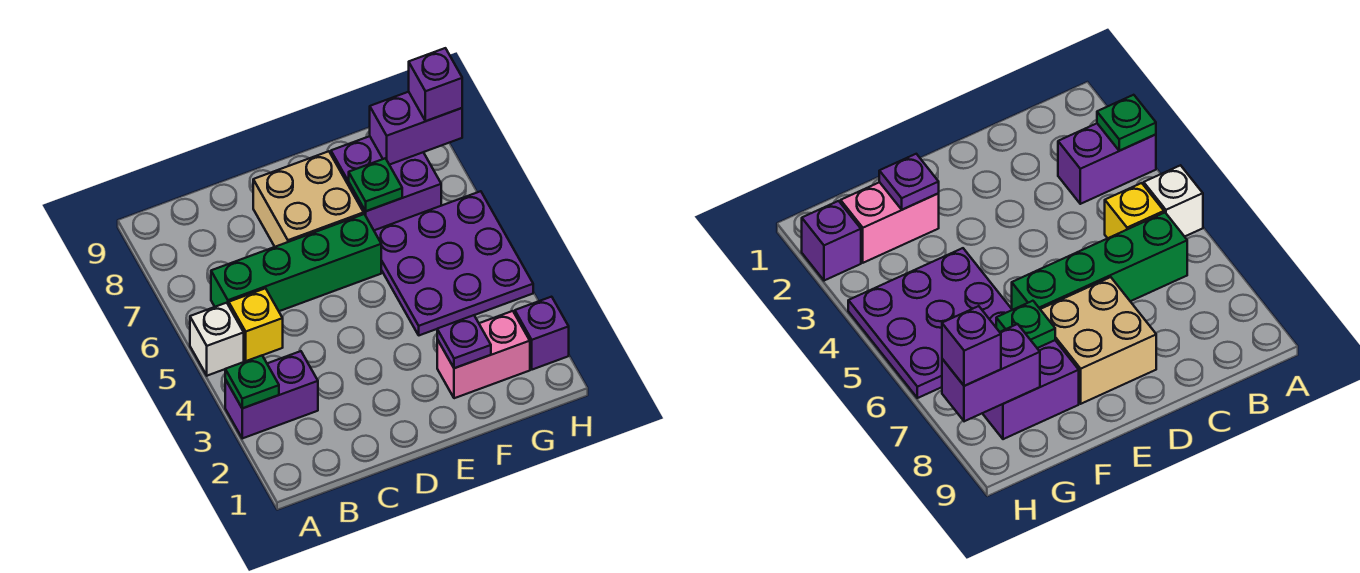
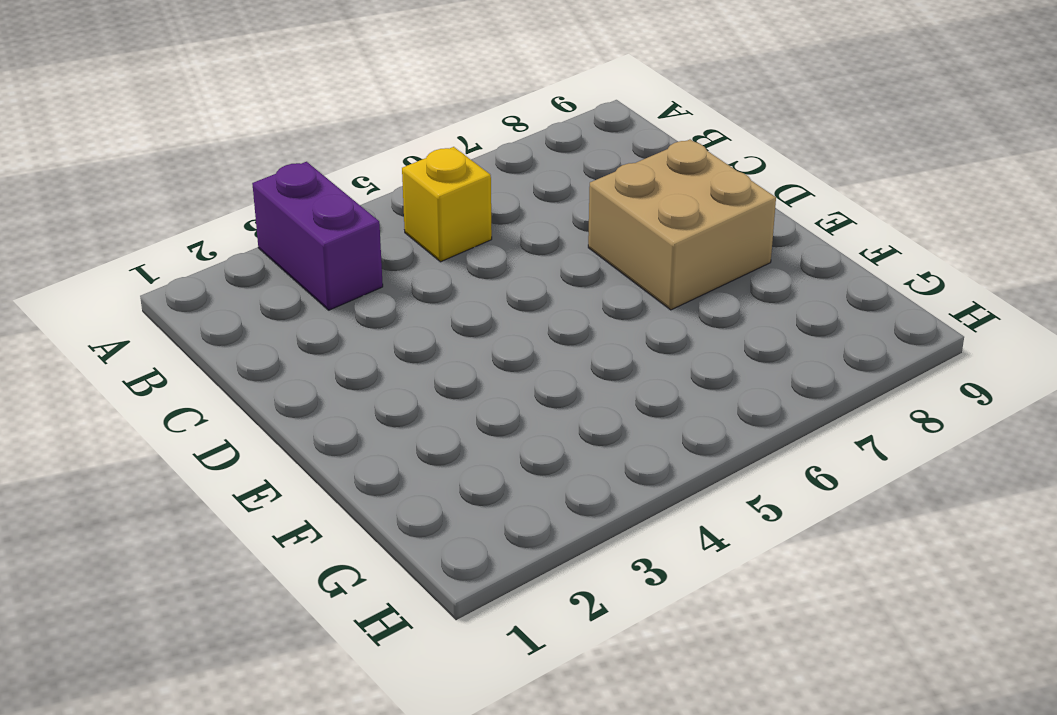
none -> white 1x1 brick [190,303,244,376]
none -> green 1x4 brick [211,214,381,311]
none -> pink 1x2 brick [437,311,530,398]

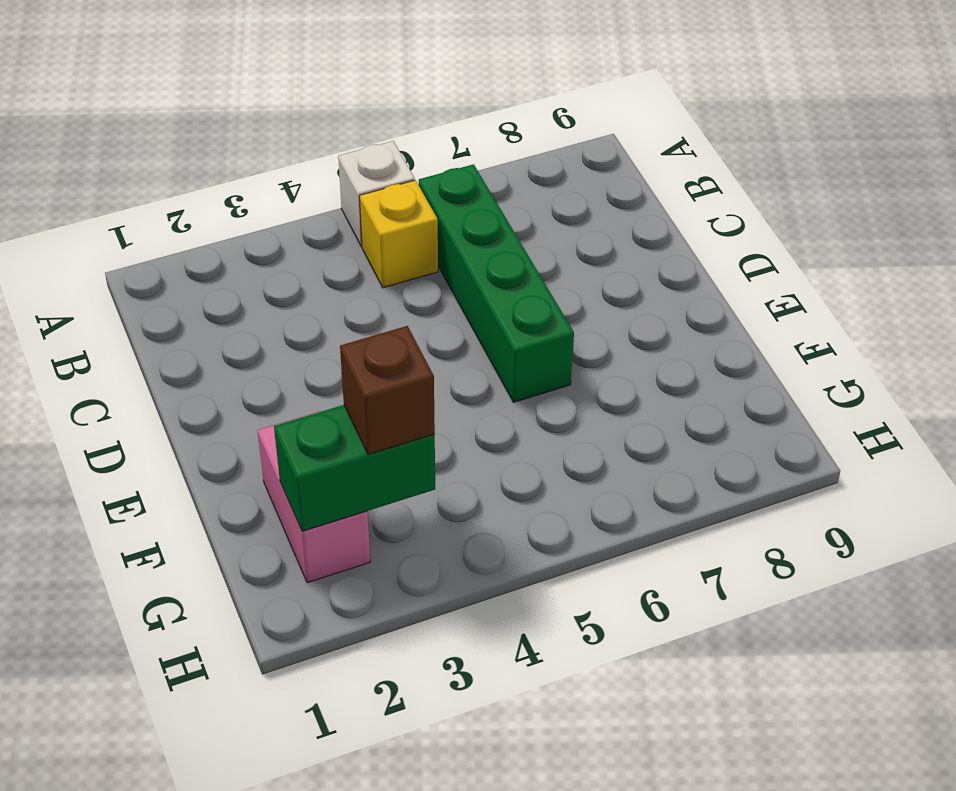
green 1x2 brick [274,405,435,531] -> none
brown 1x1 brick [340,326,435,455] -> none
none -> purple 1x2 brick [225,351,318,438]
none -> tan 2x2 brick [253,151,364,247]
none -> purple 3x3 plate [374,191,533,335]

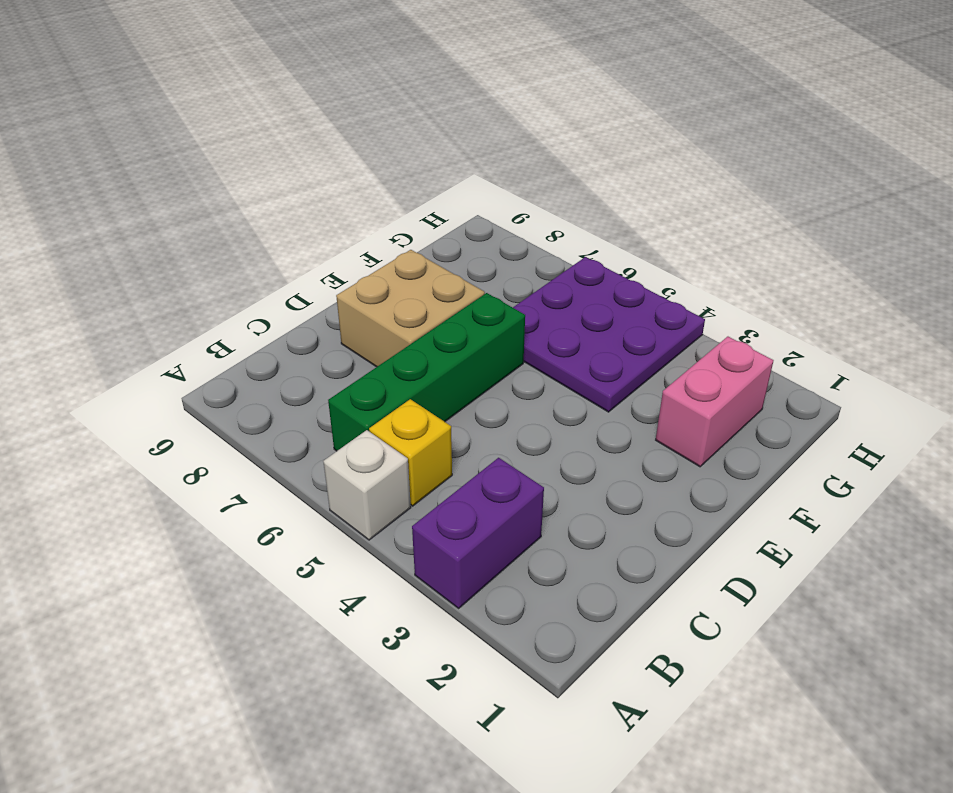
none -> purple 2x2 brick [331,136,441,230]
none -> purple 1x1 brick [515,297,569,370]
none -> green 1x1 plate [225,356,279,408]

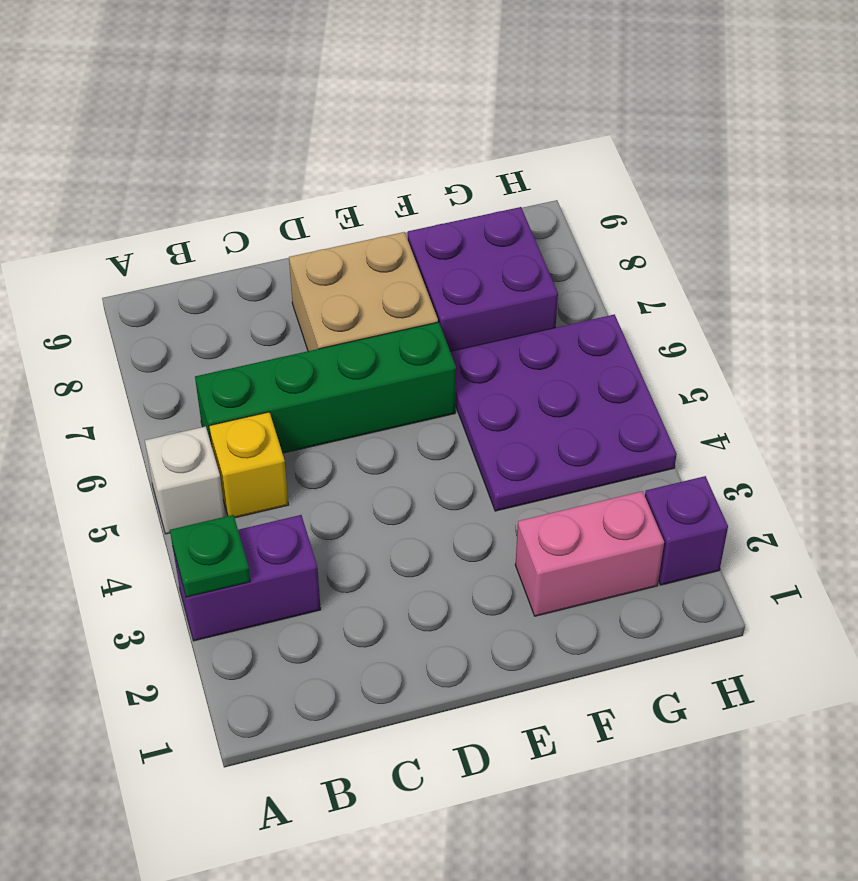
none -> purple 1x1 plate [437,315,491,368]
none -> green 1x1 plate [349,158,402,211]
none -> purple 1x2 brick [370,92,462,165]

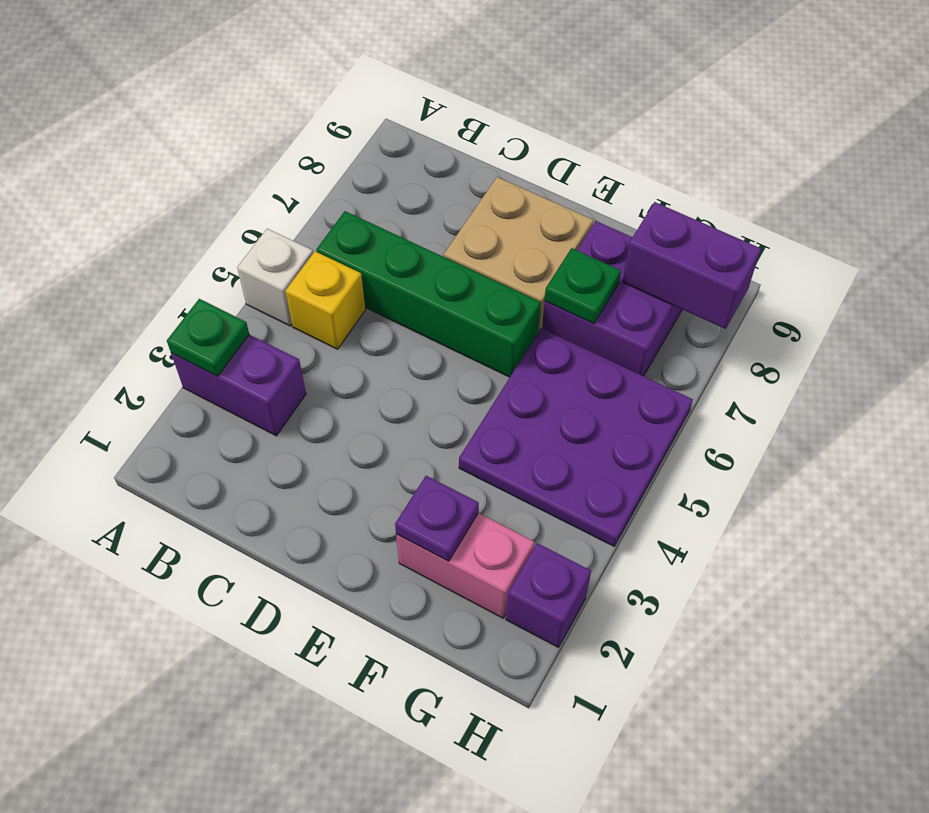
none -> purple 1x1 brick [409,48,462,121]

